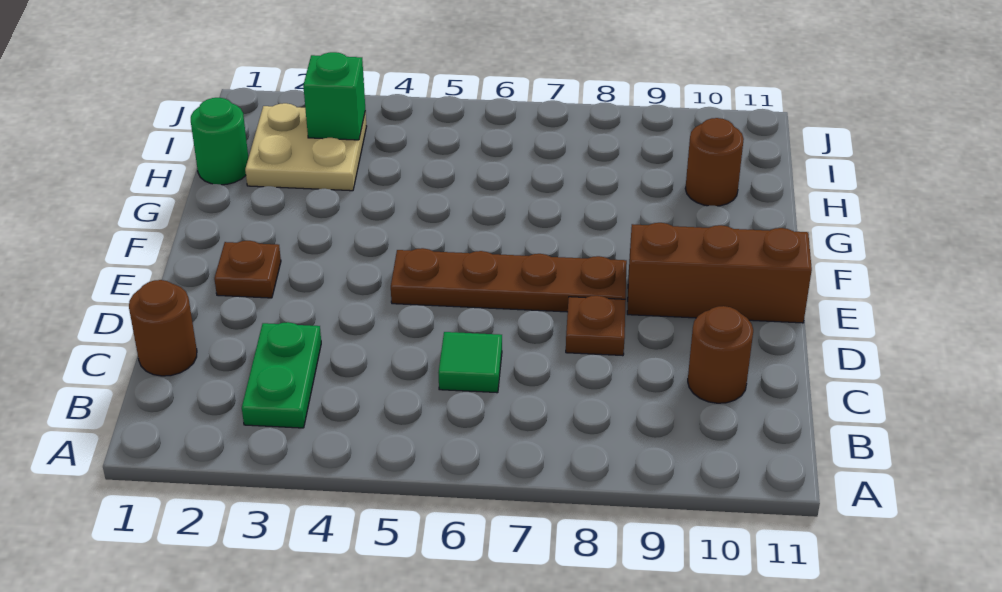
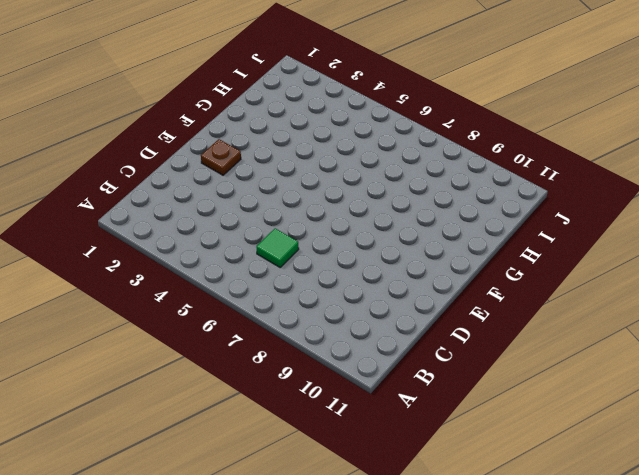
none -> green 1x2 plate [242,322,321,428]
none -> brown 1x1 round brick [129,280,197,376]
none -> brown 1x1 round brick [688,306,753,403]

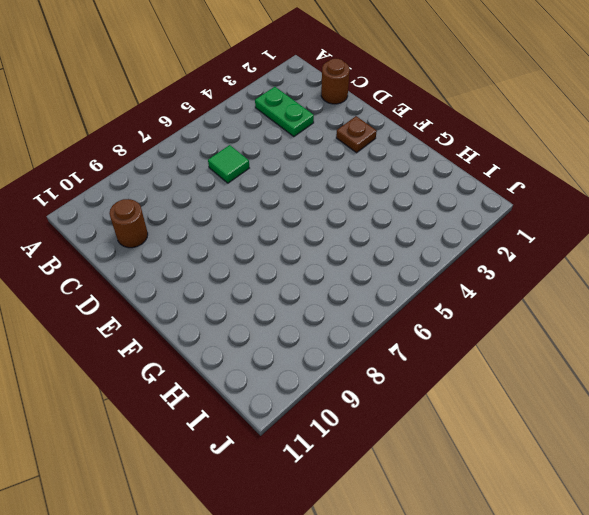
none -> brown 1x1 plate [566,296,626,356]
none -> brown 1x4 plate [391,248,627,312]
none -> brown 1x3 brick [627,223,812,323]

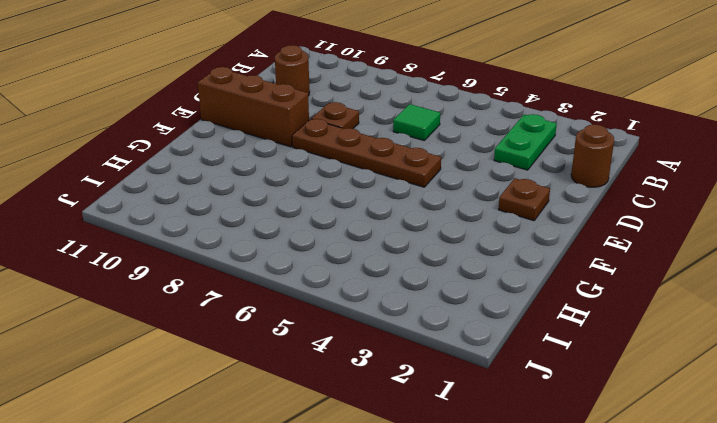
none -> green 1x1 round brick [191,98,248,185]
none -> tan 2x2 plate [245,103,367,191]
none -> brown 1x1 round brick [685,118,744,206]

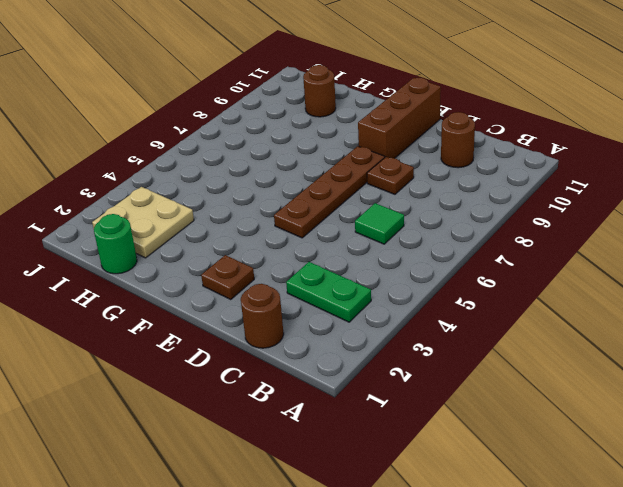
none -> green 1x1 brick [303,52,365,140]

